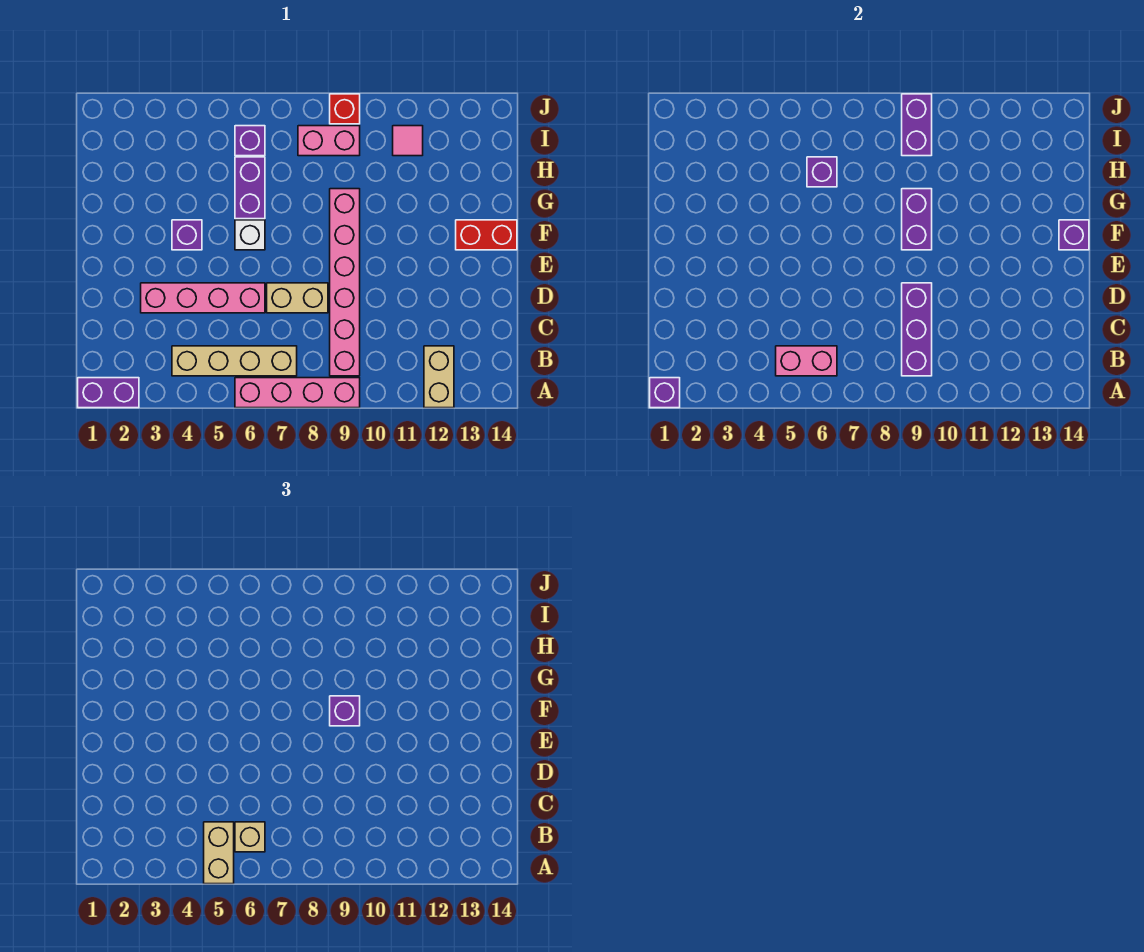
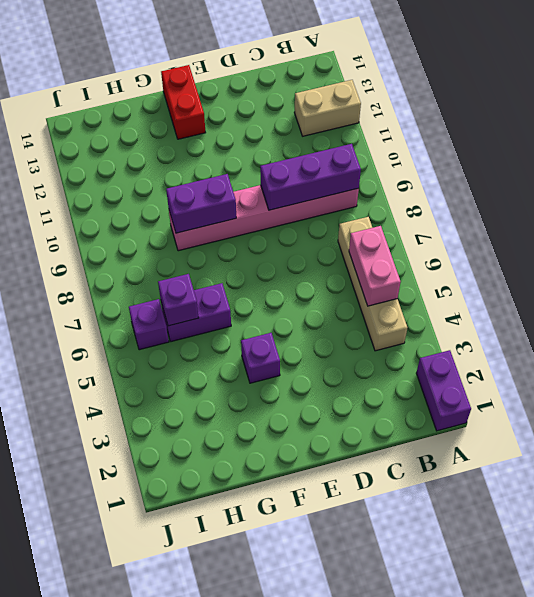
none -> pink 1x4 brick [235,378,360,408]
none -> pink 1x4 brick [141,283,265,313]
none -> tan 1x2 brick [267,283,328,313]

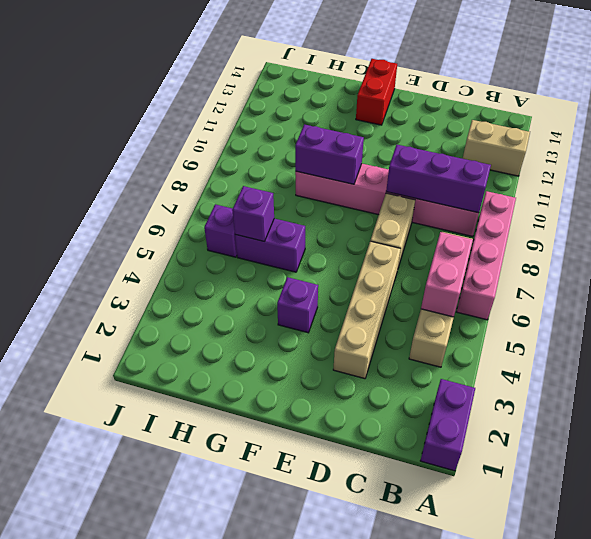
tan 1x4 brick [333,241,401,379] -> pink 1x4 brick [141,283,265,313]
none -> white 1x1 brick [235,220,265,250]
none -> pink 1x2 brick [298,126,360,156]
none -> pink 1x1 tile [393,126,423,156]

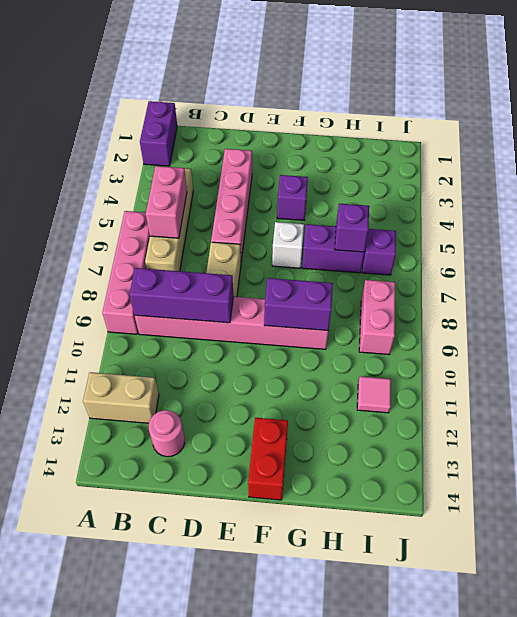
pink 1x1 round brick [149,410,185,457] -> none
none -> red 1x1 brick [330,94,360,124]
none -> purple 1x1 brick [650,378,680,408]
none -> purple 1x1 brick [1059,220,1089,250]

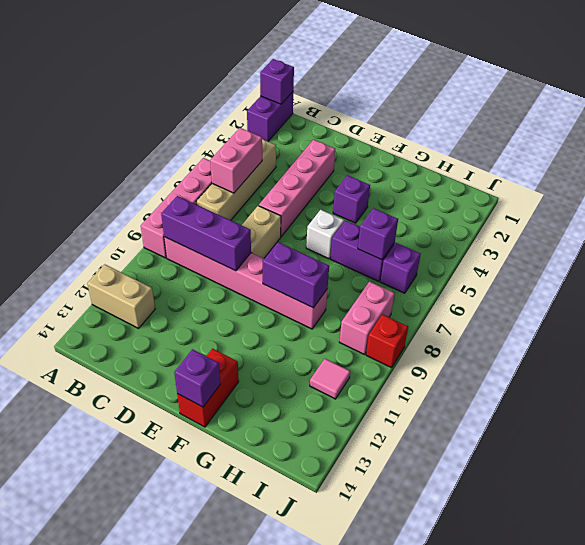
none -> purple 1x2 brick [902,94,932,156]
none -> tan 1x2 brick [204,822,234,884]
none -> tan 1x1 brick [235,822,265,852]

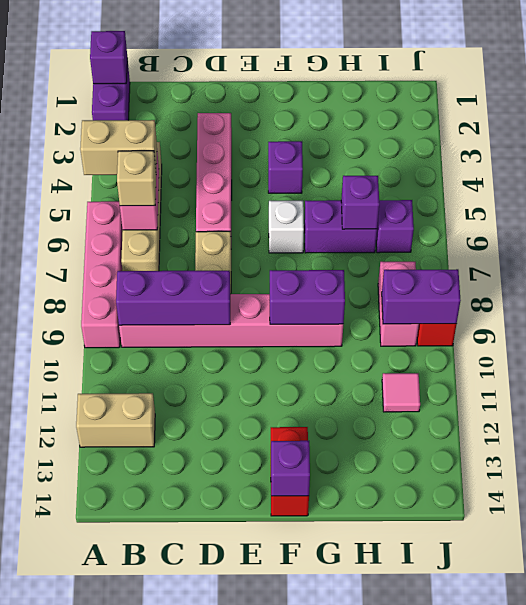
none -> purple 1x1 brick [330,696,360,726]

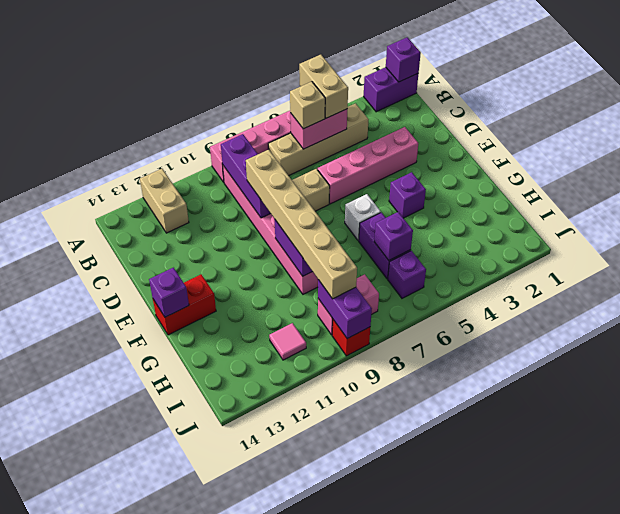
tan 1x6 brick [246,150,357,299] -> purple 1x1 brick [330,696,360,726]

